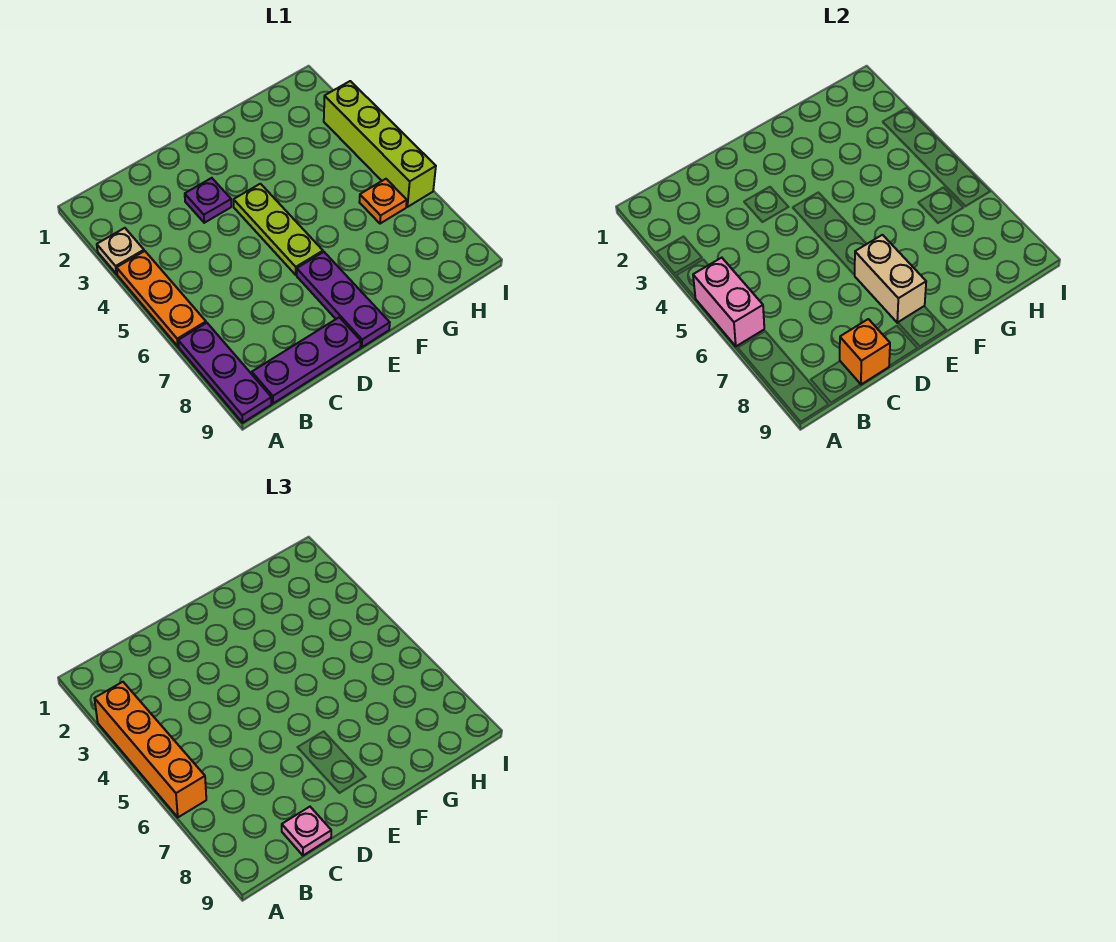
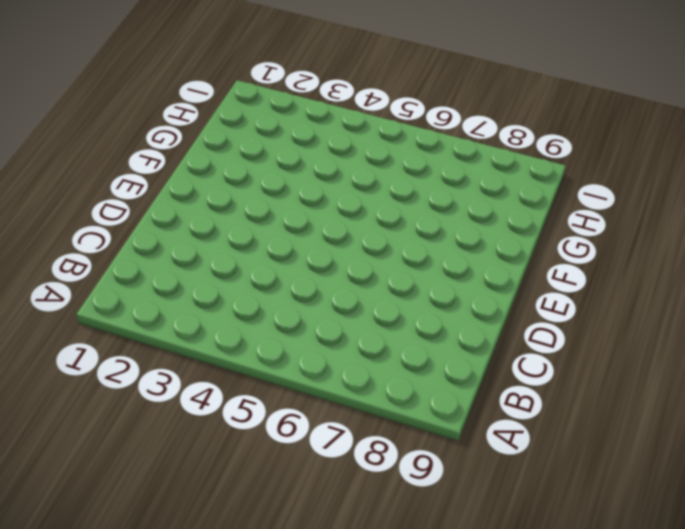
none -> tan 1x1 plate [97,228,144,274]
none -> orange 1x3 plate [117,251,206,346]
none -> purple 1x3 plate [178,323,272,423]

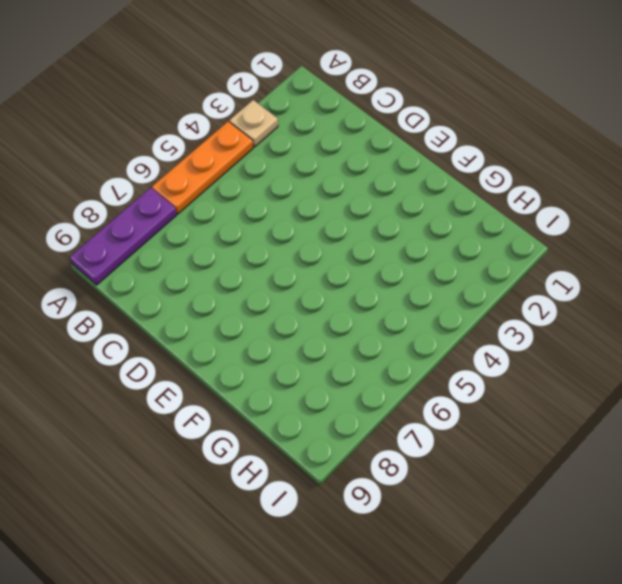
none -> purple 1x3 plate [252,317,361,403]
none -> purple 1x1 plate [185,178,231,223]
none -> lime 1x3 plate [234,184,323,275]

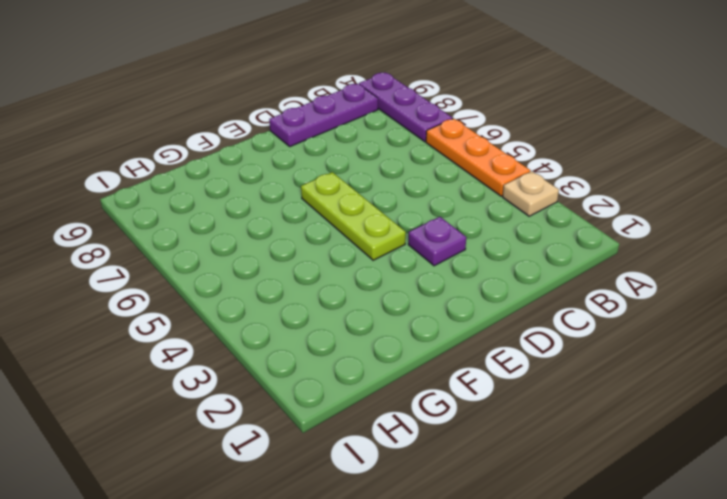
none -> purple 1x3 plate [297,252,390,347]
none -> orange 1x1 plate [359,179,407,224]
none -> lime 1x4 brick [324,81,436,207]

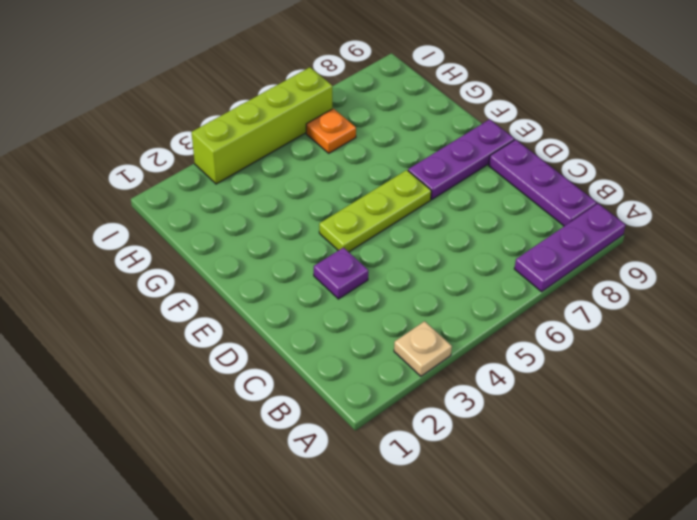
none -> orange 1x3 plate [117,251,206,346]
none -> pink 1x2 brick [693,258,764,346]
none -> orange 1x1 brick [840,319,890,384]

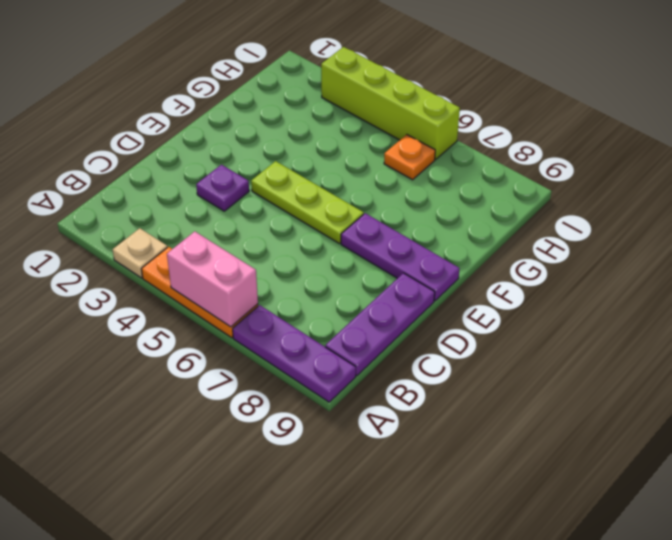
none -> orange 1x1 brick [840,319,890,384]
none -> tan 1x2 brick [855,235,926,323]
none -> orange 1x4 brick [95,682,206,817]

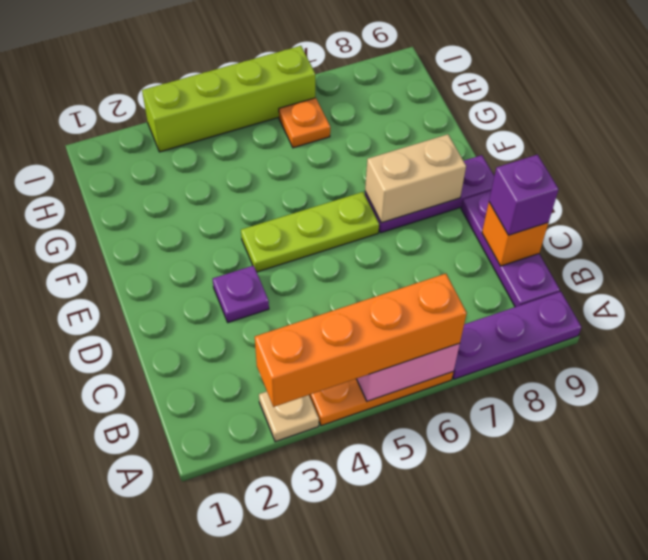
purple 1x1 brick [489,155,559,235] -> pink 1x1 plate [282,807,331,855]

